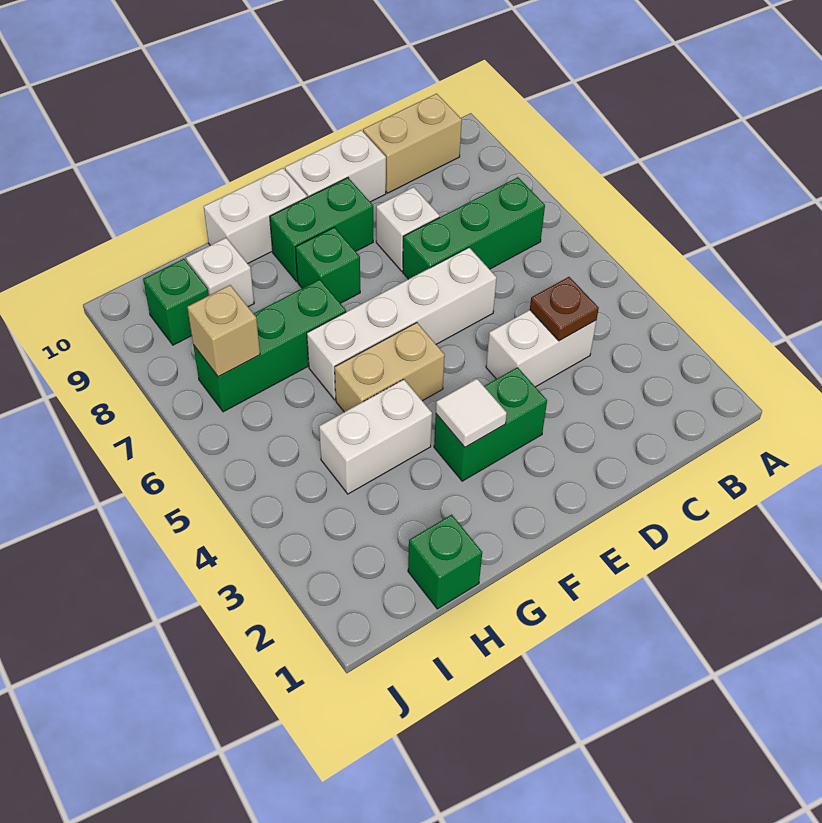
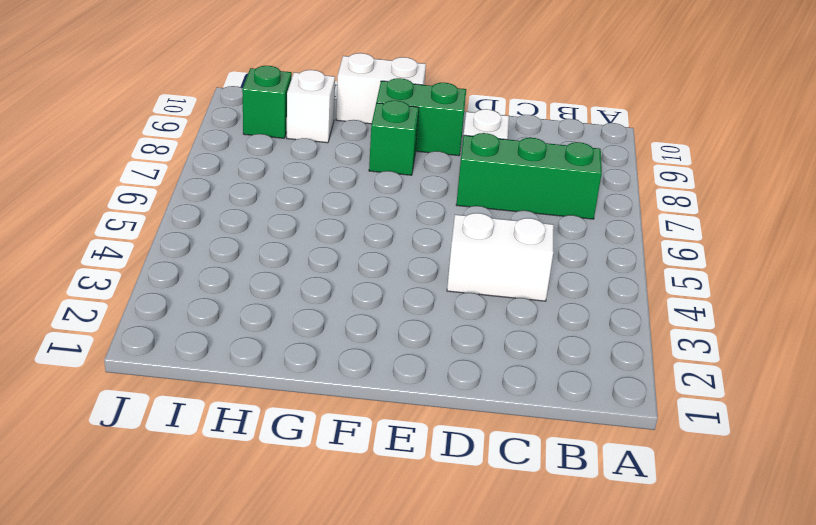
none -> tan 1x2 brick [363,94,462,193]
none -> white 1x4 brick [307,248,497,400]
none -> white 1x2 brick [285,130,386,202]

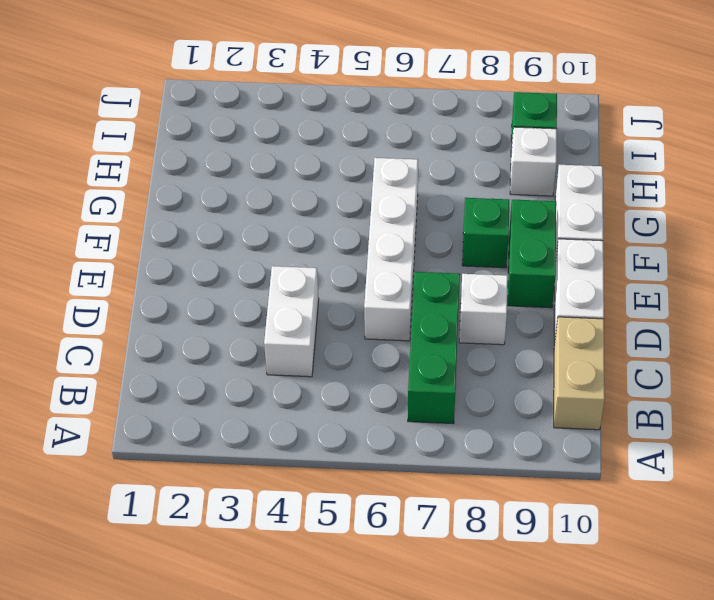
none -> green 1x2 brick [434,367,547,481]
none -> tan 1x2 brick [335,323,445,412]
none -> white 1x2 brick [319,379,432,494]

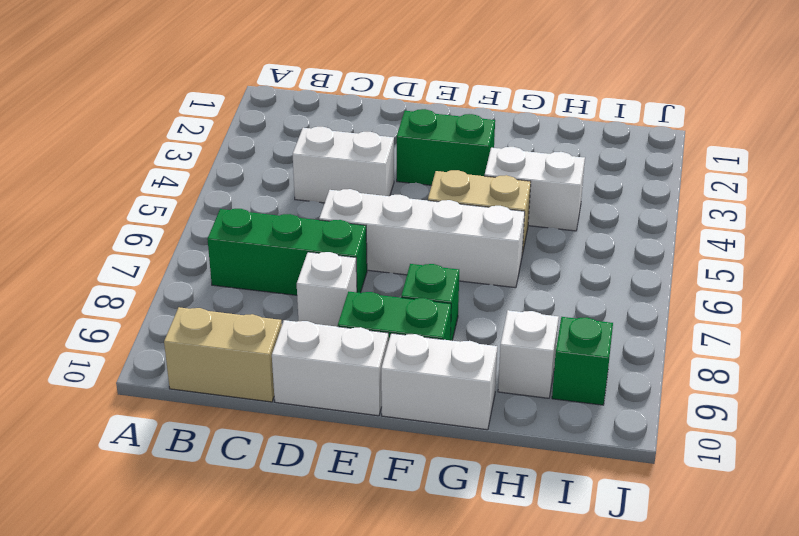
none -> green 1x3 brick [193,279,346,412]
none -> green 1x1 brick [408,515,482,609]
none -> brown 1x1 plate [530,277,599,341]

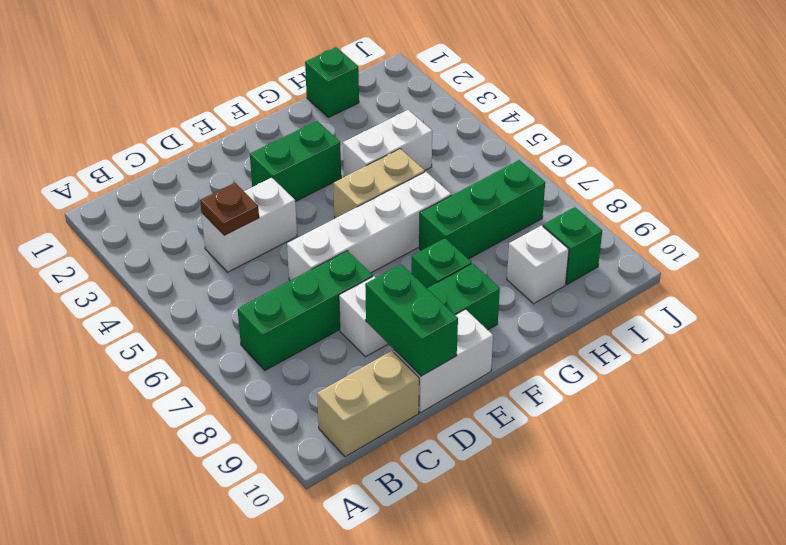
green 1x2 brick [365,264,458,376] -> none
none -> white 1x2 brick [204,168,307,264]
none -> white 1x1 tile [436,379,507,447]
none -> tan 1x1 brick [187,285,260,377]

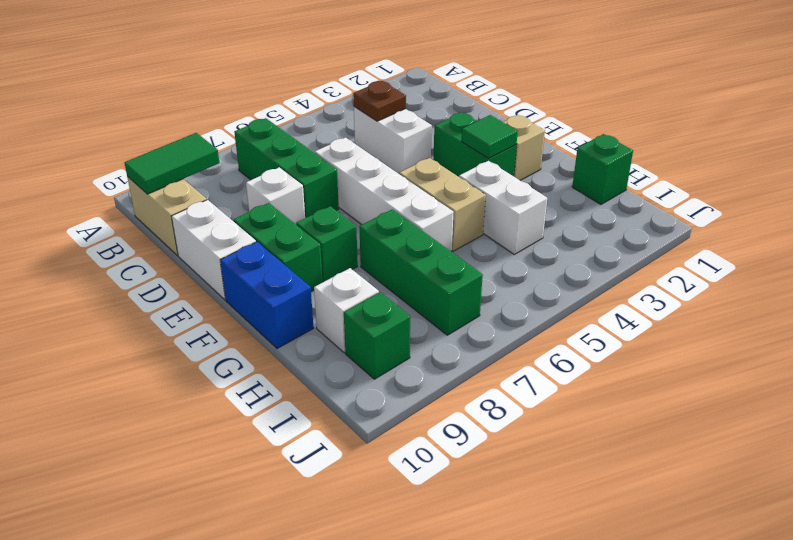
green 1x2 tile [125,133,219,194] -> none
tan 1x1 brick [503,115,545,181] -> tan 1x1 brick moved to [187,285,260,377]
green 1x1 tile [462,115,518,158] -> white 1x1 tile [436,379,507,447]
blue 1x2 brick [220,242,314,349] -> white 1x2 brick [204,168,307,264]

